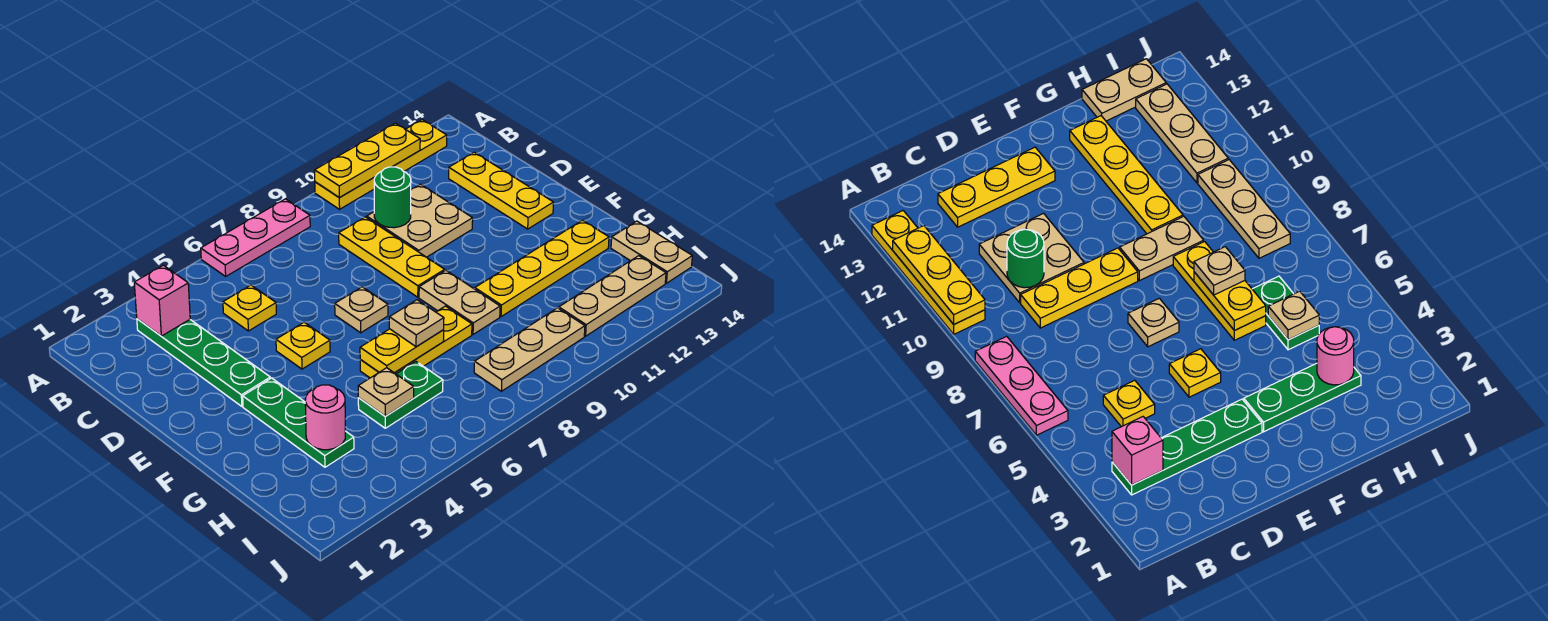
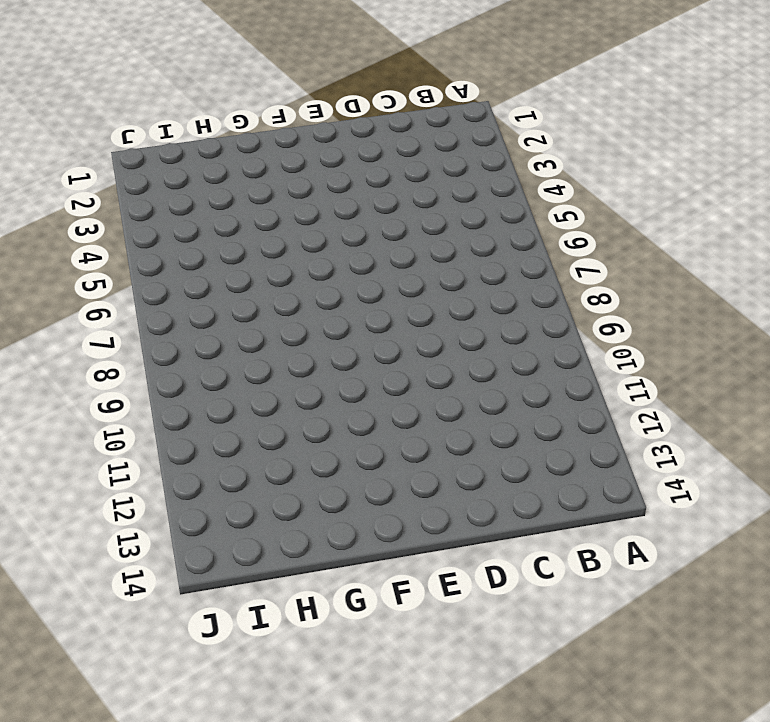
none -> pink 1x3 plate [201,199,310,276]
none -> yellow 1x4 plate [315,120,447,209]
none -> green 1x4 plate [137,319,270,406]

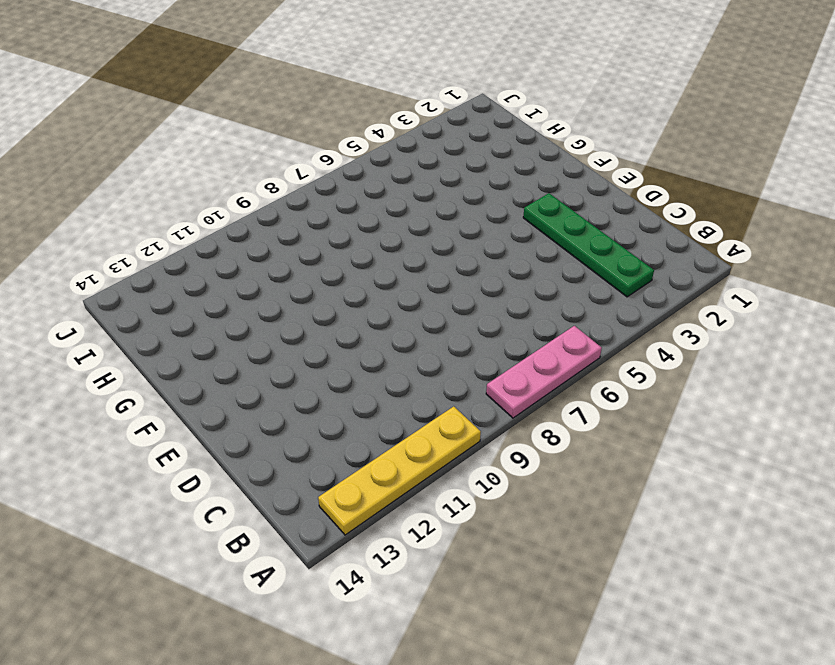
none -> yellow 1x1 plate [223,285,276,331]
none -> yellow 1x3 plate [339,217,445,297]
none -> tan 2x2 plate [367,184,473,257]

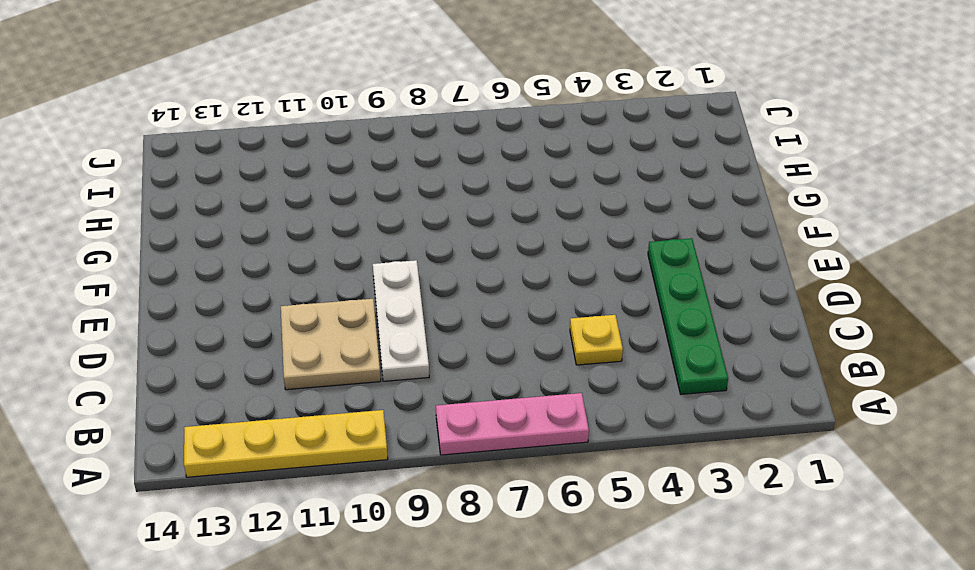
white 1x3 plate [373,260,429,381] -> yellow 1x3 plate [339,217,445,297]
none -> yellow 1x3 plate [449,152,554,229]
none -> yellow 1x1 plate [276,322,330,369]
none -> tan 1x1 plate [335,287,388,333]

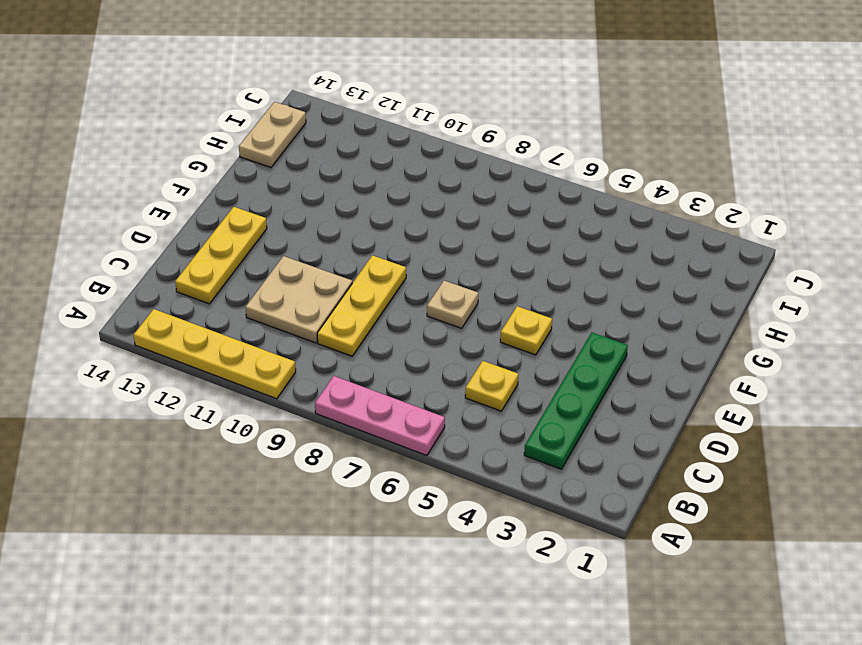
none -> green 1x3 plate [243,378,354,467]
none -> tan 1x2 plate [419,270,500,334]
none -> yellow 1x3 plate [360,306,472,378]

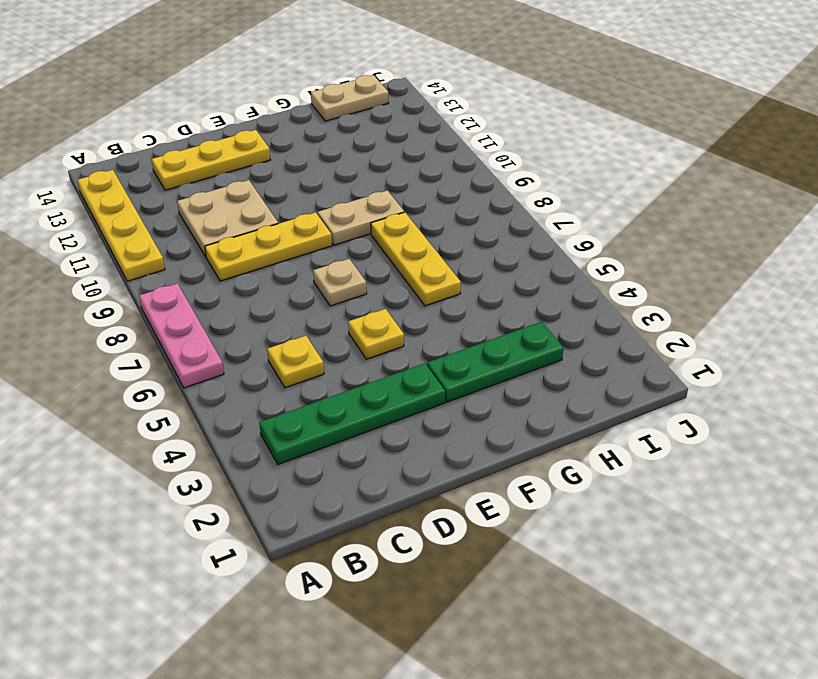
none -> yellow 1x4 plate [475,220,609,317]
none -> green 1x2 plate [358,362,443,428]
none -> tan 1x3 plate [474,308,585,391]

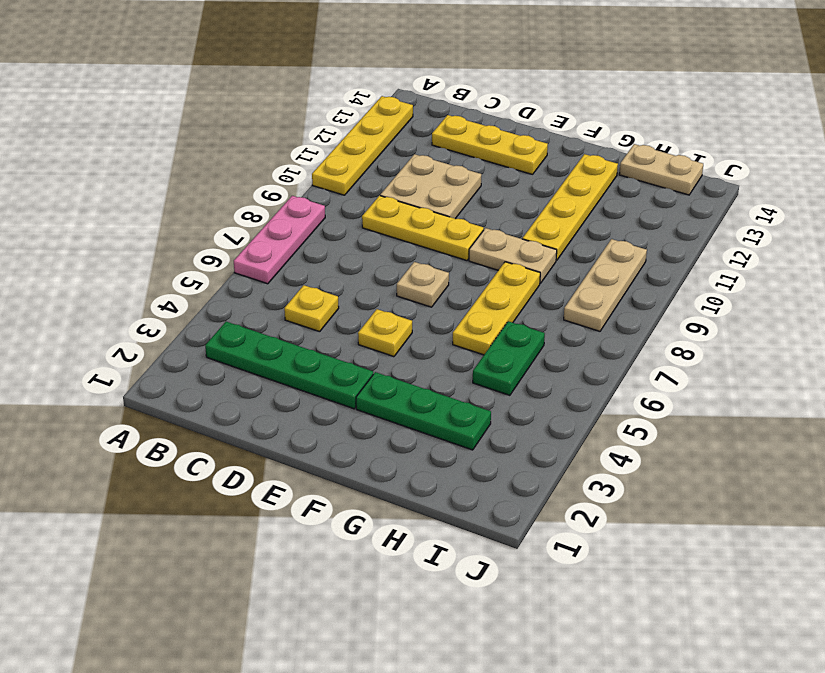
none -> tan 1x3 plate [559,256,666,336]
none -> yellow 1x3 plate [315,123,420,197]
none -> pink 1x1 brick [134,265,190,336]

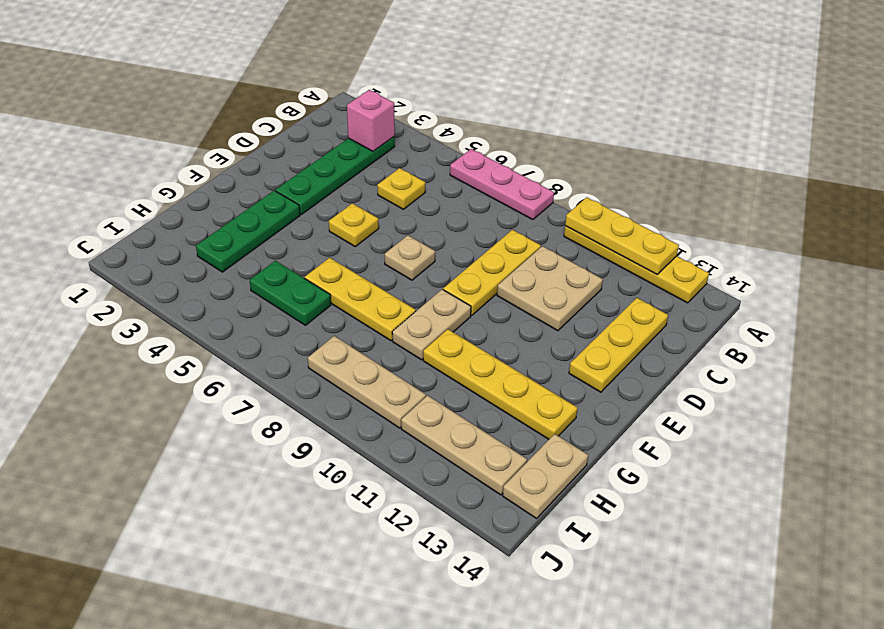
none -> green 1x1 round brick [374,167,411,228]
none -> yellow 1x2 plate [360,329,444,373]
none -> pink 1x1 round brick [305,385,345,450]

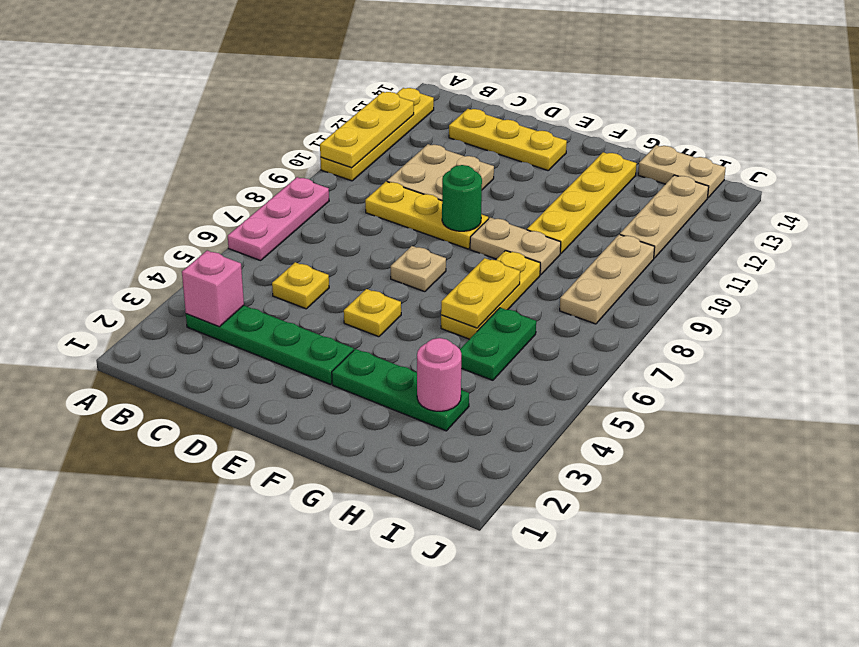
green 1x1 round brick [442,165,482,231] -> green 1x1 round brick moved to [374,167,411,228]
none -> tan 1x1 plate [358,368,414,416]
none -> tan 1x1 plate [389,300,444,347]

